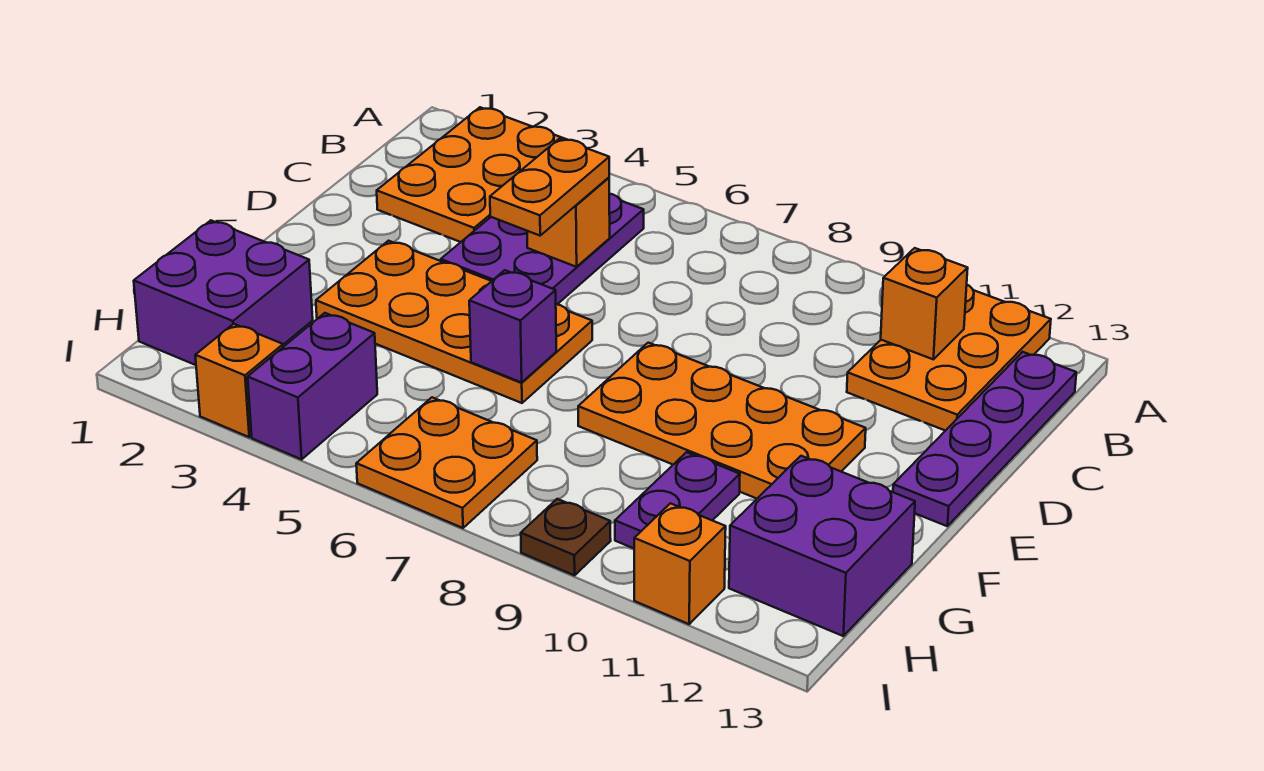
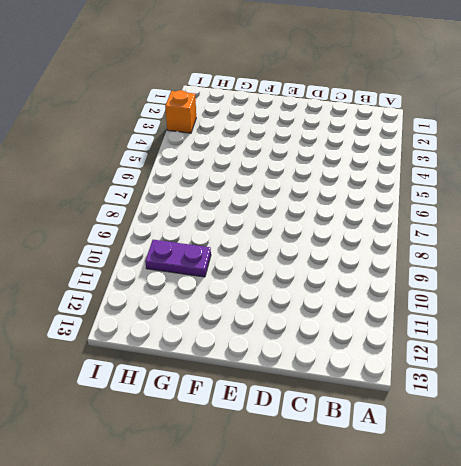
none -> orange 2x3 plate [377,107,567,242]
none -> orange 2x3 plate [847,285,1051,431]
none -> purple 2x3 plate [441,194,644,304]

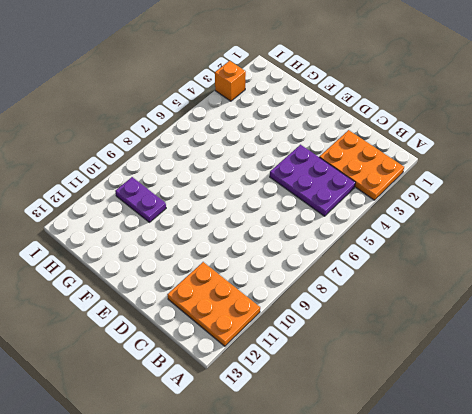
none -> purple 1x4 plate [893,352,1076,526]
none -> orange 2x4 plate [316,241,592,403]
none -> orange 2x4 plate [578,343,866,499]

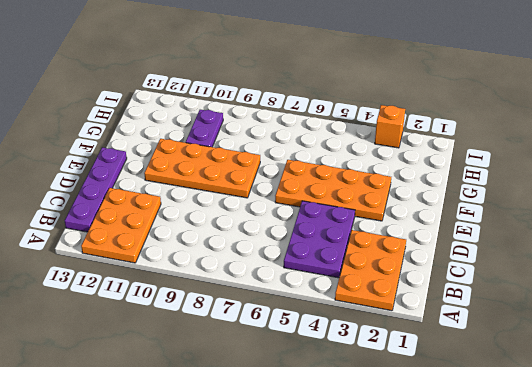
none -> purple 2x2 brick [134,220,313,365]
none -> purple 2x2 brick [729,456,915,636]
none -> purple 1x2 brick [248,313,377,459]

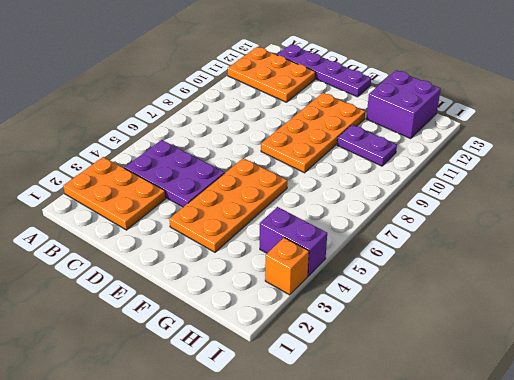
none -> purple 2x2 brick [134,220,313,365]
none -> orange 2x2 plate [356,397,537,528]
none -> brown 1x1 plate [521,499,611,575]

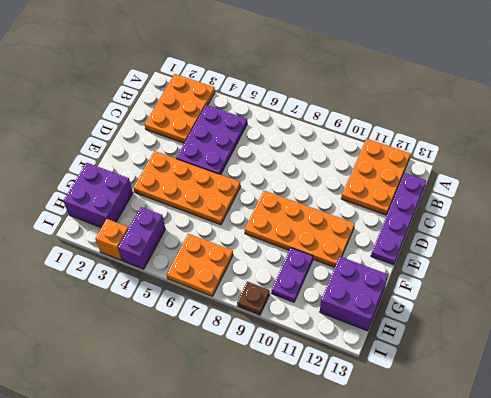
none -> orange 1x1 brick [634,503,726,624]
none -> orange 1x1 brick [881,248,968,359]
none -> orange 1x1 brick [527,178,610,267]

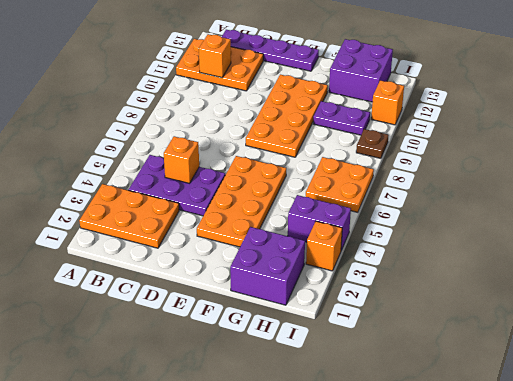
none -> purple 1x1 brick [469,270,556,382]
none -> orange 1x2 plate [490,138,609,236]

